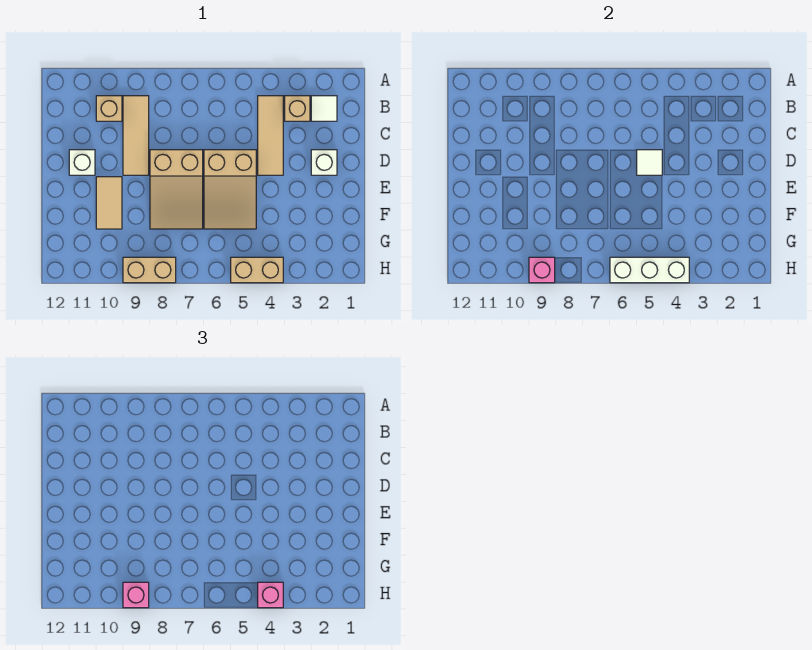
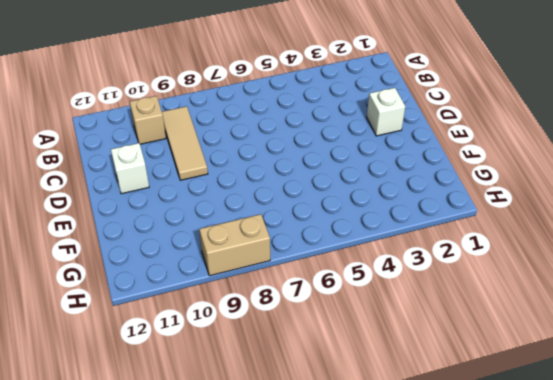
none -> white 1x1 tile [311,96,337,121]
none -> tan 1x1 brick [285,96,310,121]
none -> tan 1x3 tile [258,96,283,175]

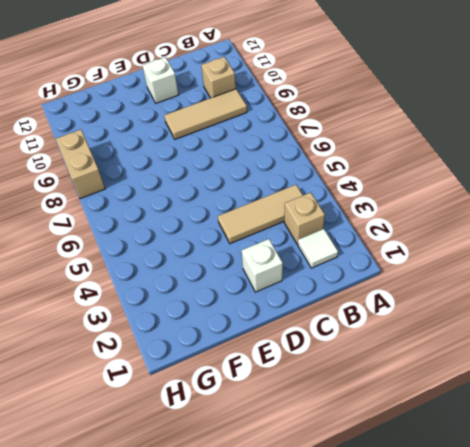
none -> tan 2x3 slope [204,150,256,229]
none -> tan 2x3 slope [150,150,203,229]
none -> tan 1x2 tile [96,177,122,229]

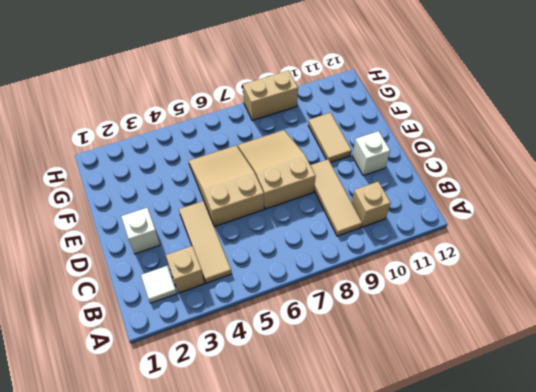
none -> tan 1x2 brick [231,257,283,283]
none -> white 1x1 tile [637,150,662,175]
none -> white 1x3 brick [610,257,689,283]

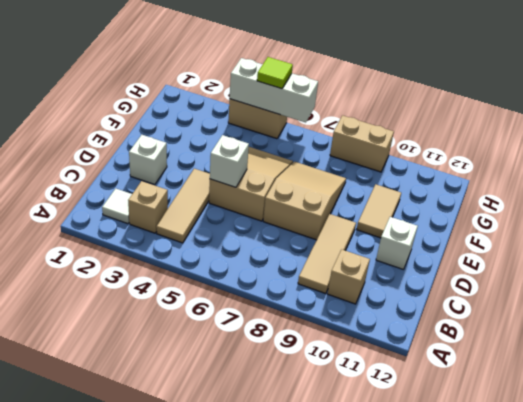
white 1x1 brick [210,135,249,187] -> white 1x1 tile [637,150,662,175]
lime 1x1 tile [257,57,293,89] -> none
none -> pink 1x1 brick [529,257,555,283]
none -> pink 1x1 brick [258,582,283,608]
none -> pink 1x1 brick [123,582,149,608]

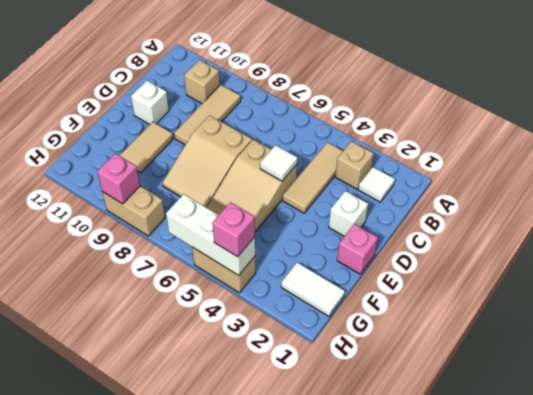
pink 1x1 brick [337,224,378,274] -> pink 1x1 brick moved to [123,582,149,608]
white 1x2 tile [281,262,345,316] -> none

